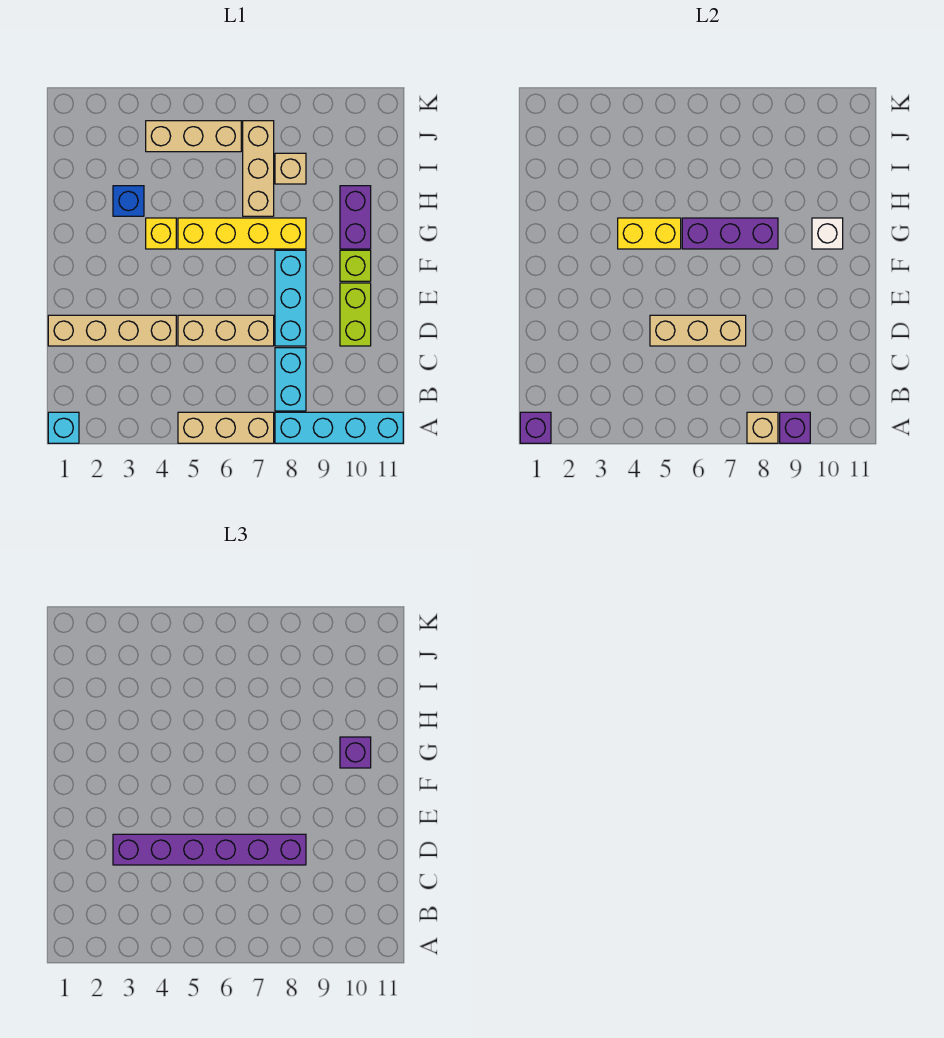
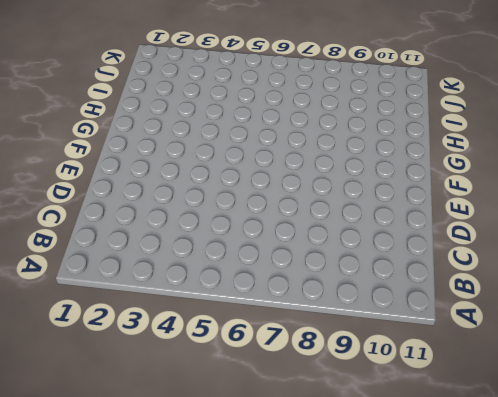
none -> cyan 1x1 brick [48,412,79,443]
none -> tan 1x3 brick [178,412,274,443]
none -> cyan 1x4 brick [275,412,403,443]

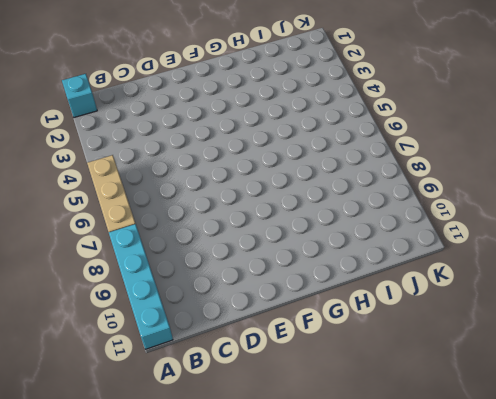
none -> cyan 1x2 brick [275,348,306,411]
none -> tan 1x4 brick [48,315,176,346]
none -> tan 1x3 brick [178,315,274,346]

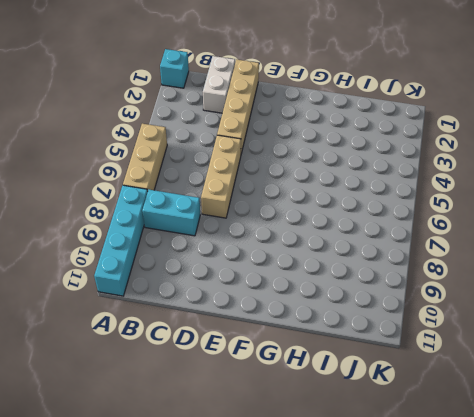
white 1x2 brick [203,56,235,113] -> none
none -> cyan 1x3 brick [275,250,306,346]
none -> lime 1x2 brick [340,283,371,346]
none -> lime 1x1 brick [340,250,371,281]

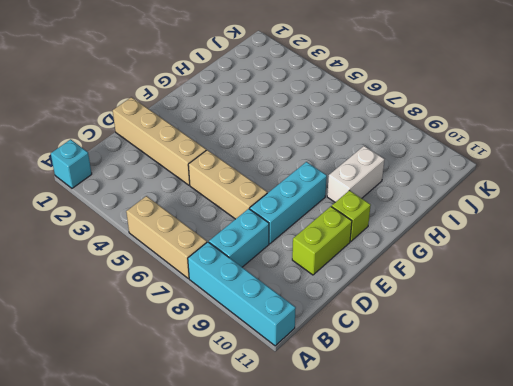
white 1x2 brick [327,146,385,202] -> none
none -> yellow 1x1 brick [146,218,176,249]
none -> yellow 1x4 brick [178,218,306,249]
none -> purple 1x2 brick [340,186,371,249]

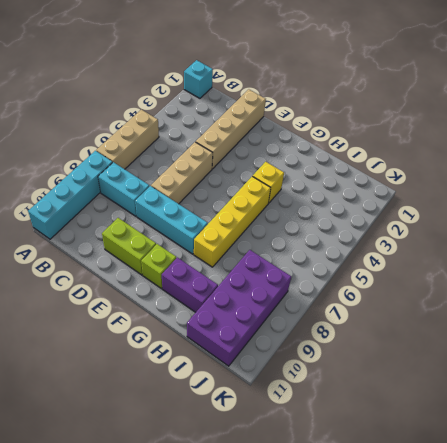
purple 2x4 brick [187,250,291,366] -> tan 1x1 brick [275,153,306,184]
none -> blue 1x1 brick [113,186,144,216]
none -> tan 1x3 brick [243,121,274,216]
none -> tan 1x3 brick [146,121,241,152]

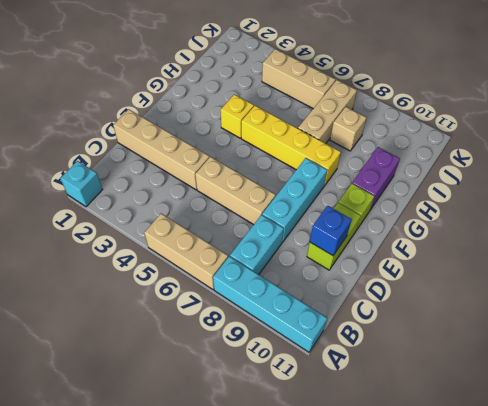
blue 1x1 brick [310,205,352,256] -> blue 1x1 brick moved to [113,186,144,216]
none -> purple 1x1 brick [520,412,551,443]
none -> tan 1x1 brick [747,412,778,443]
none -> purple 1x1 brick [780,412,810,443]

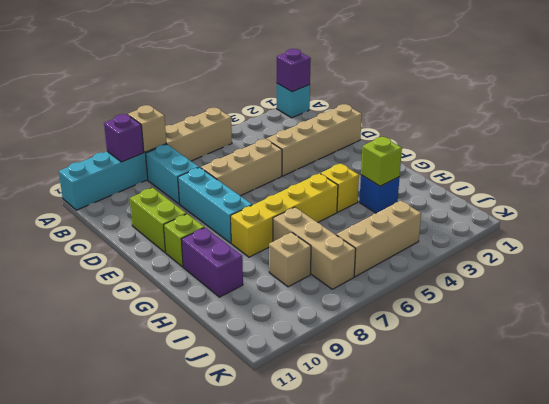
lime 1x1 brick [361,137,402,186] -> none
none -> tan 1x3 brick [650,315,746,346]
none -> yellow 1x2 brick [618,218,681,249]
none -> purple 1x3 brick [682,218,778,249]

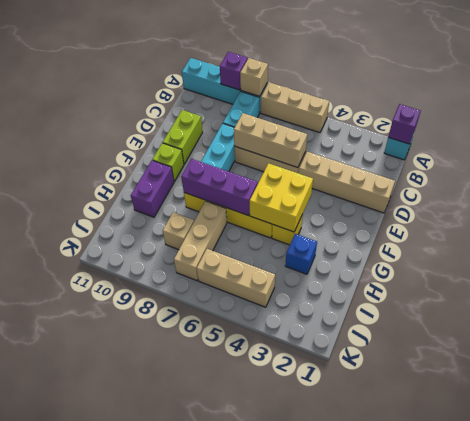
yellow 2x2 brick [250,163,313,232] -> yellow 1x2 brick [618,218,681,249]
none -> white 1x1 brick [812,218,843,249]
none -> purple 1x6 brick [113,834,306,865]
none -> purple 1x1 brick [340,737,371,768]

